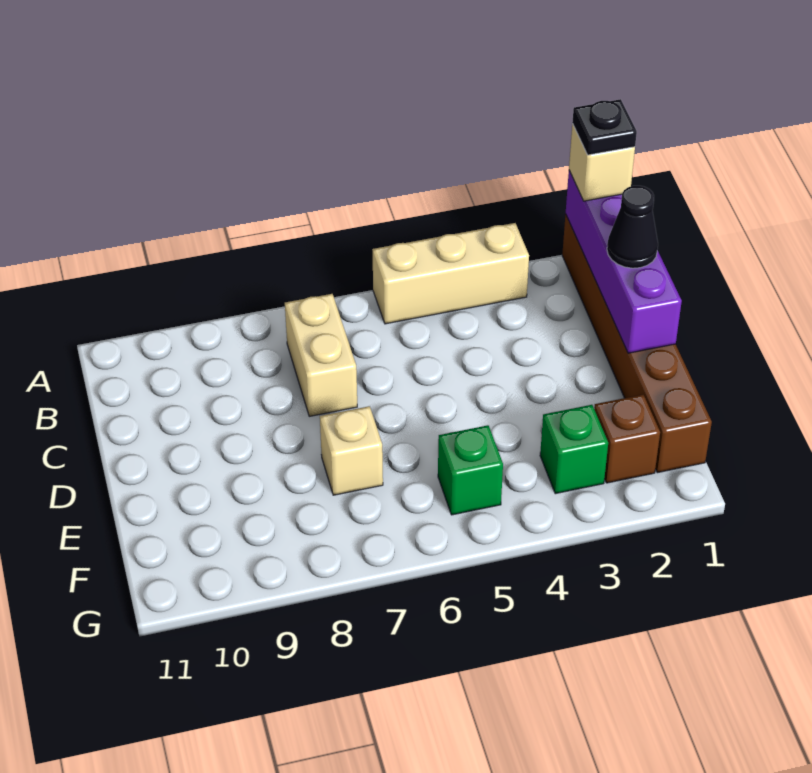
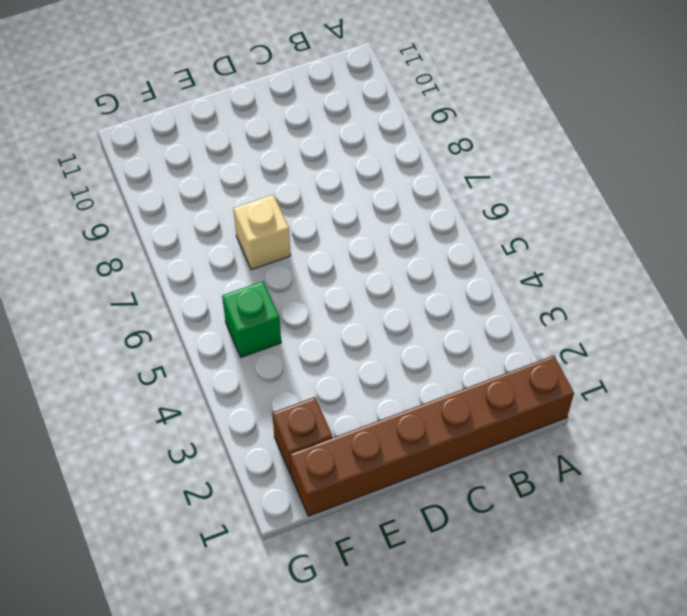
none -> tan 1x3 brick [372,223,529,324]
none -> tan 1x2 brick [285,294,357,416]

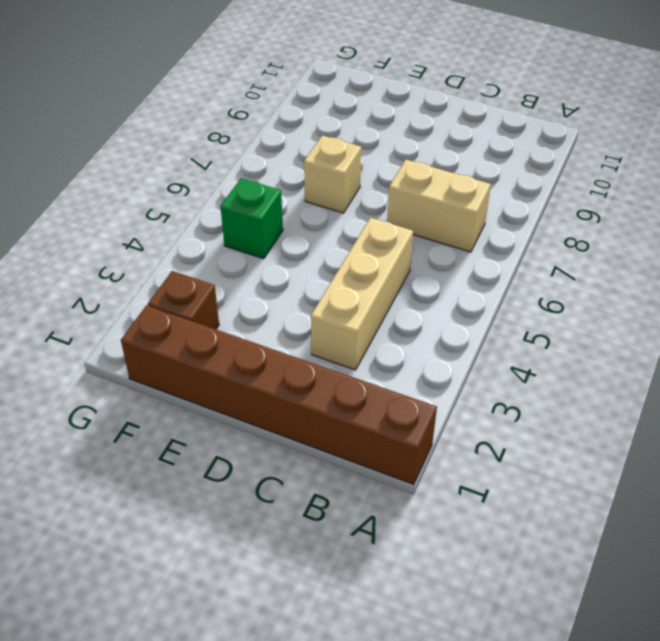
tan 1x3 brick [311,218,413,370] -> tan 1x3 brick moved to [372,223,529,324]
none -> green 1x1 brick [540,405,608,494]
none -> purple 1x4 brick [566,171,682,353]

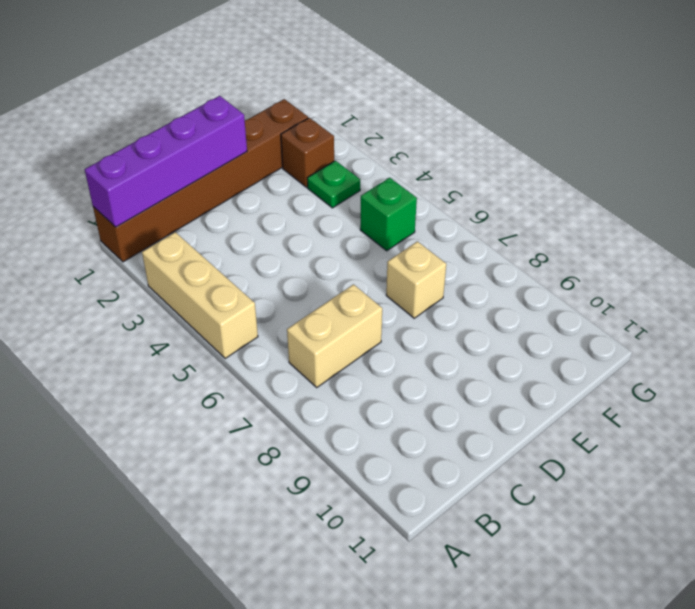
green 1x1 plate [307,161,360,208] -> green 1x1 brick [540,405,608,494]
none -> tan 1x1 brick [569,124,635,201]
none -> black 1x1 cone [607,186,658,268]

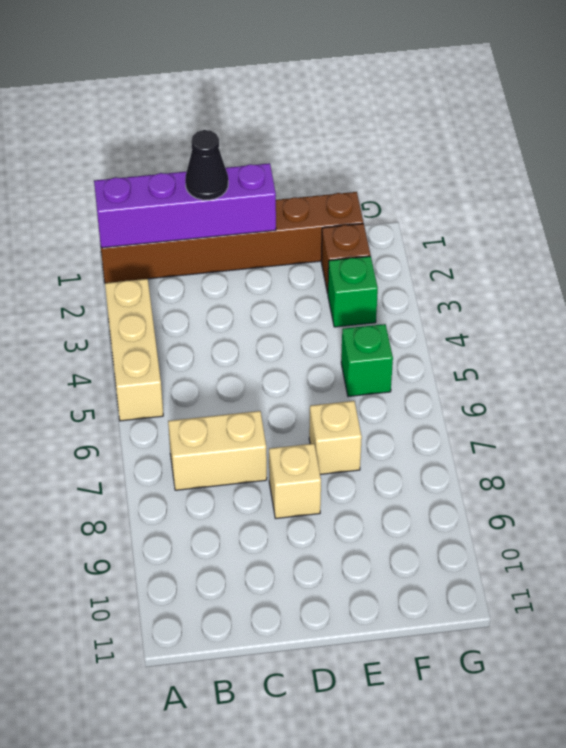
tan 1x1 brick [269,444,321,519] -> tan 1x1 brick moved to [569,124,635,201]
none -> black 1x1 plate [572,99,637,155]

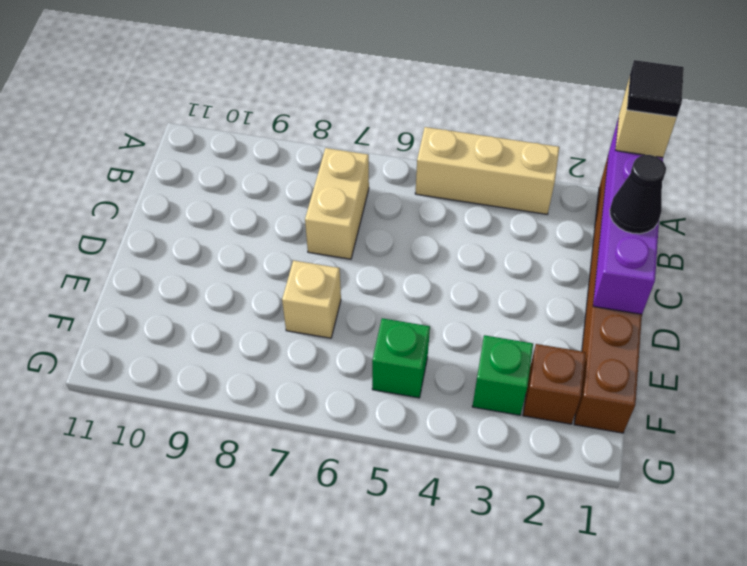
black 1x1 tile [627,60,684,117] -> black 1x1 plate [572,99,637,155]

